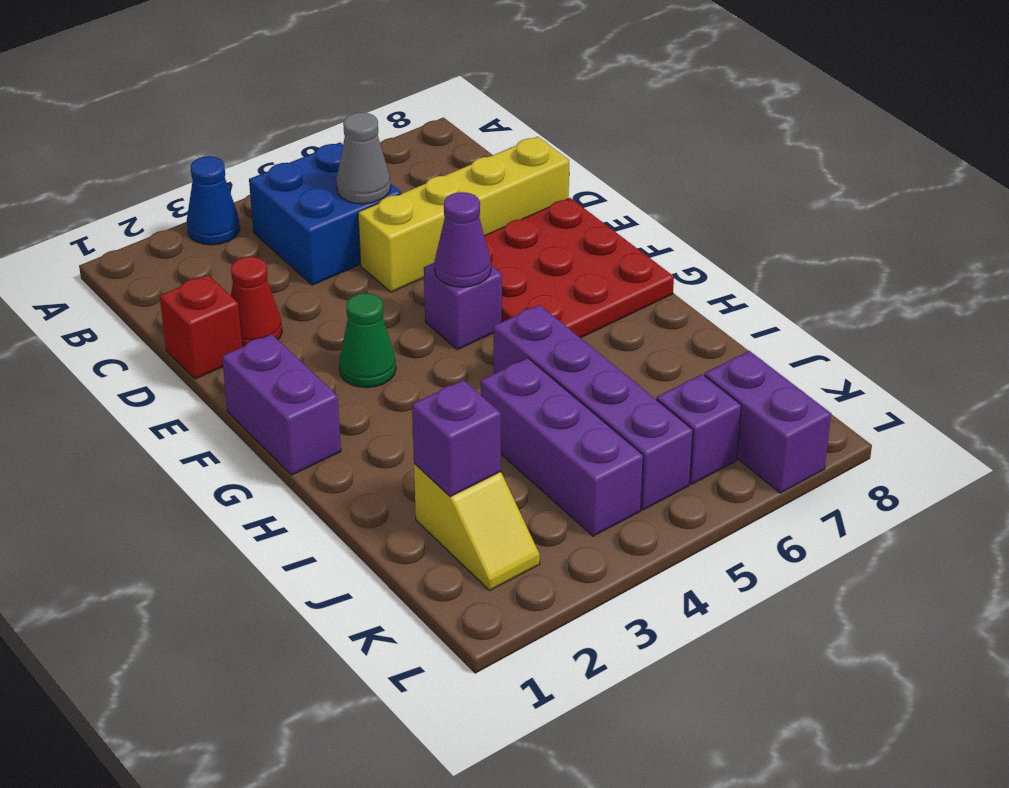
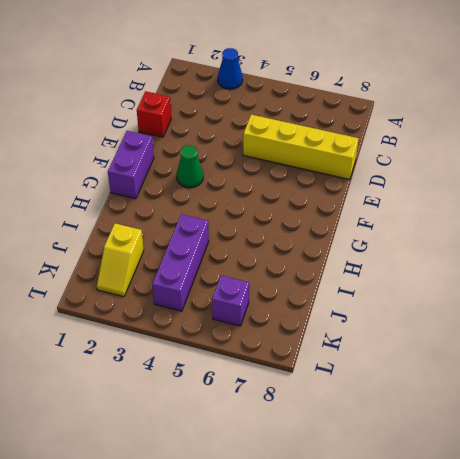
none -> blue 2x2 brick [249,143,401,285]
none -> red 1x1 cone [231,257,282,347]
none -> red 3x3 plate [484,198,674,338]

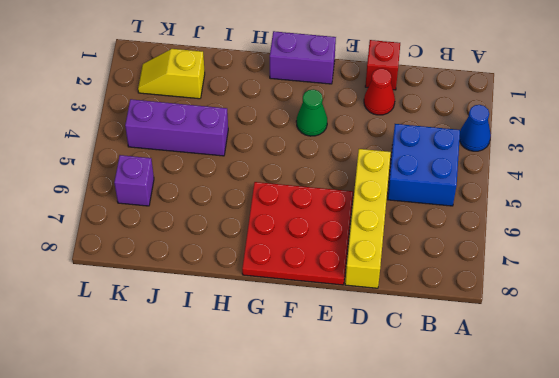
none -> purple 1x1 brick [424,263,502,350]
none -> purple 1x4 brick [494,305,693,510]
none -> purple 1x2 brick [704,351,831,493]

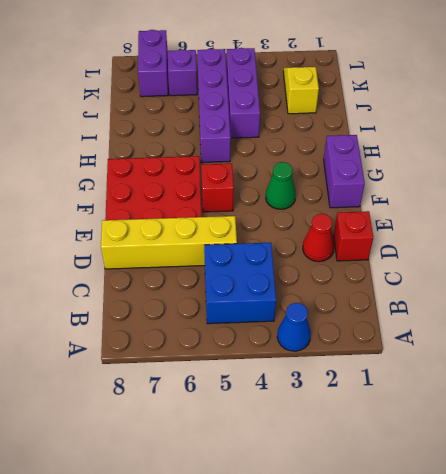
red 1x1 brick [201,164,234,212] -> purple 1x1 brick [424,263,502,350]
none -> grey 1x1 cone [336,113,391,204]
none -> purple 1x1 cone [435,192,491,287]
none -> purple 1x1 brick [412,380,501,497]

